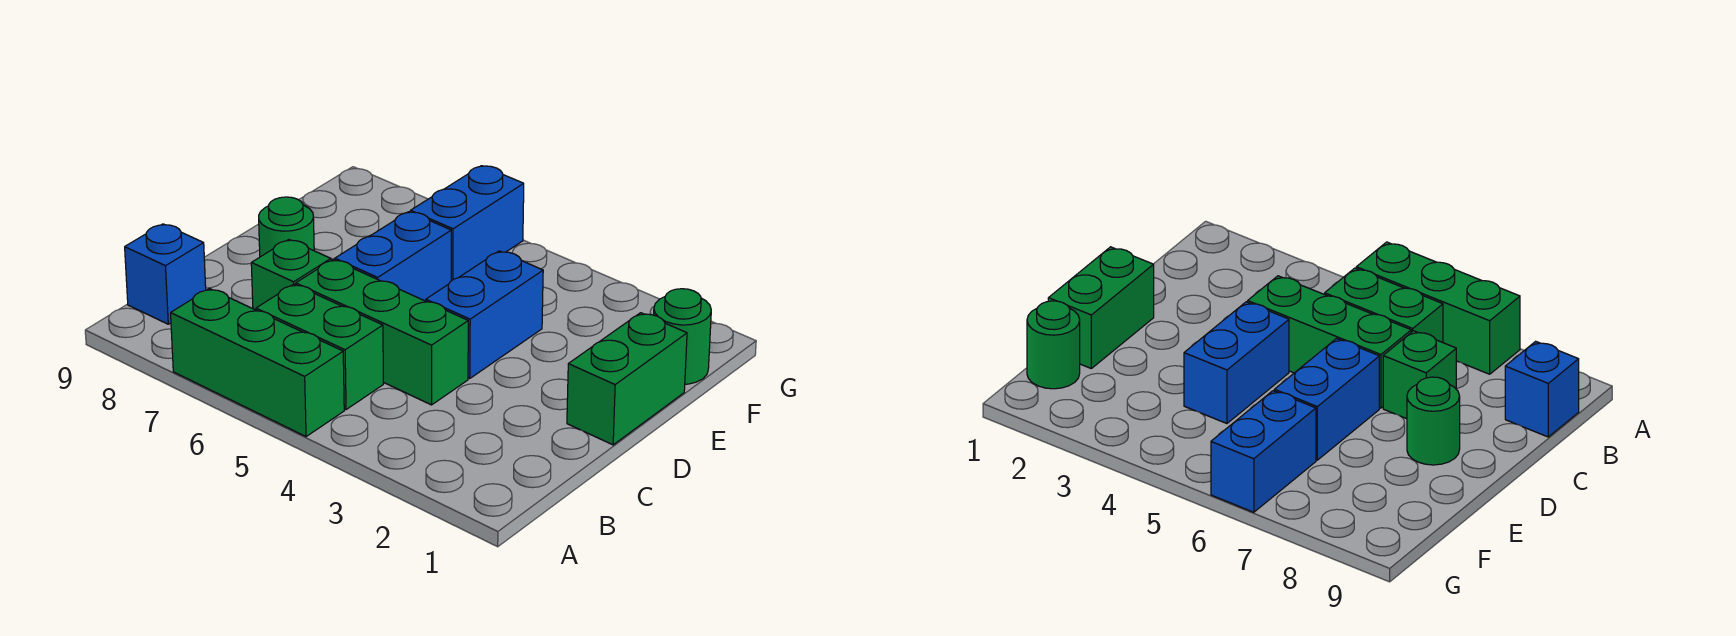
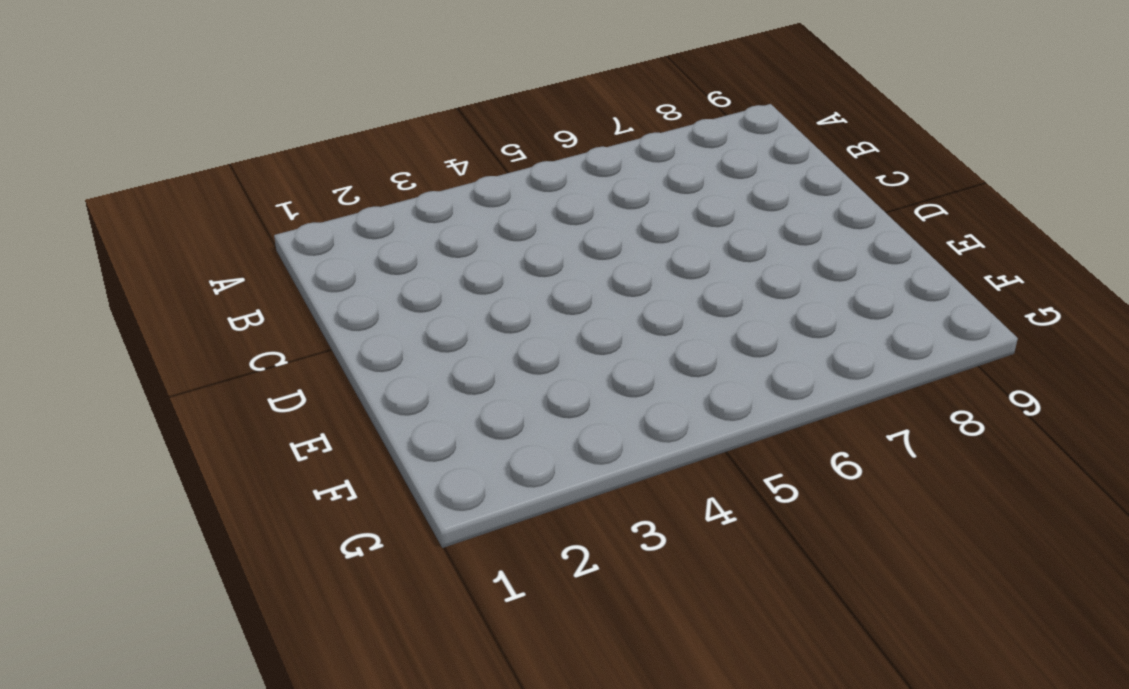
none -> green 1x3 brick [171,289,344,437]
none -> green 1x2 brick [256,284,383,410]

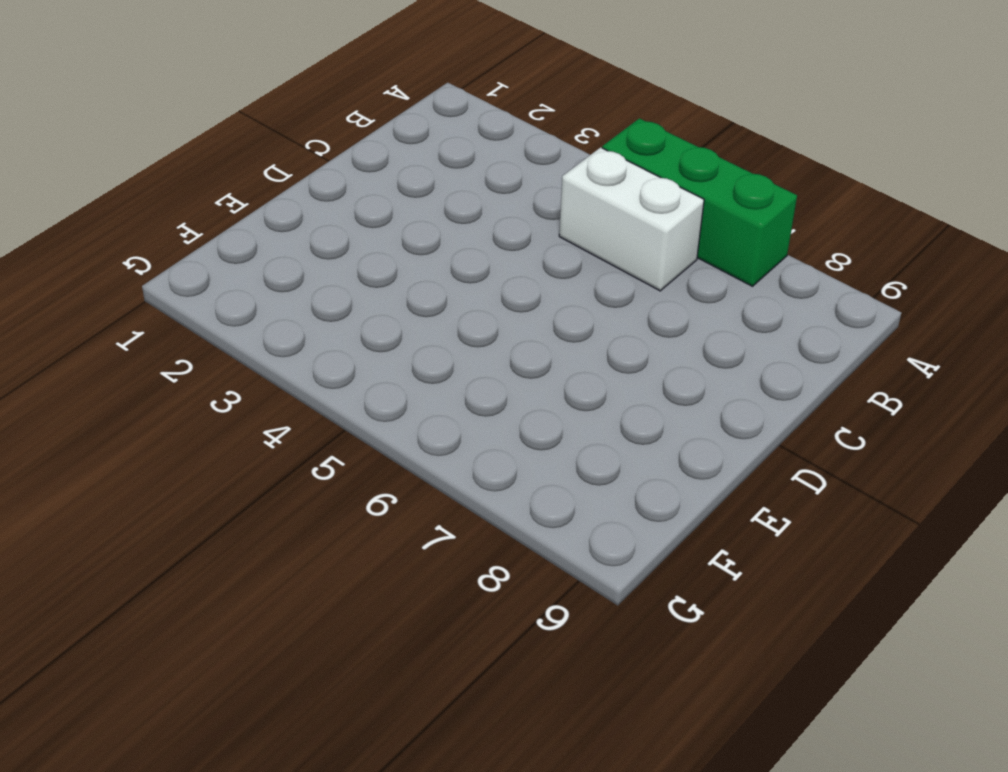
white 1x2 brick [559,147,704,291] -> green 1x2 brick [256,284,383,410]
none -> blue 1x1 brick [125,224,206,324]
none -> green 1x3 brick [296,260,468,405]

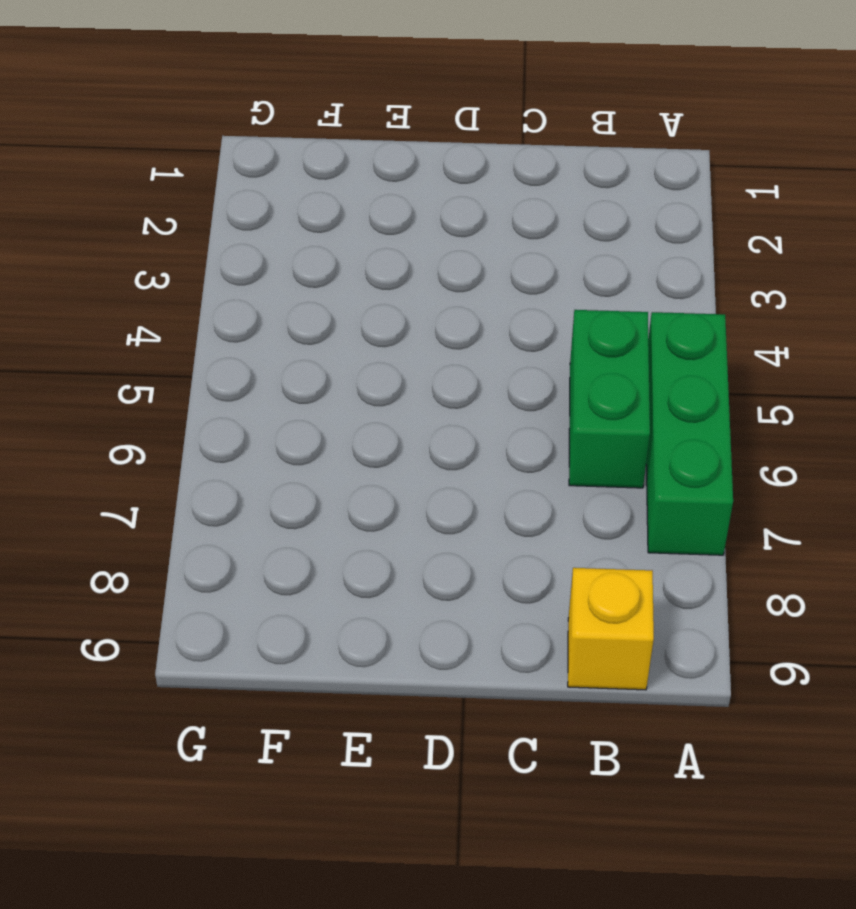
yellow 1x1 brick [568,568,654,690] -> blue 1x1 brick [125,224,206,324]
none -> green 1x3 brick [296,260,468,405]
none -> green 1x1 brick [251,239,331,310]

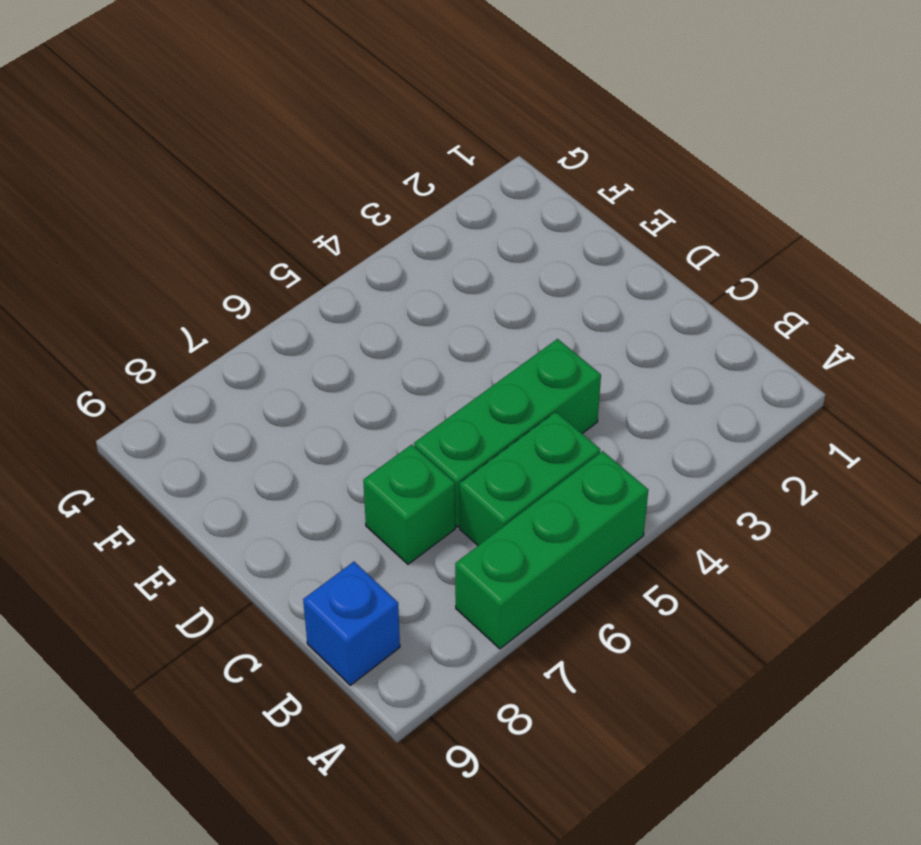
none -> green 1x2 brick [567,313,687,445]
none -> blue 1x2 brick [426,251,543,378]

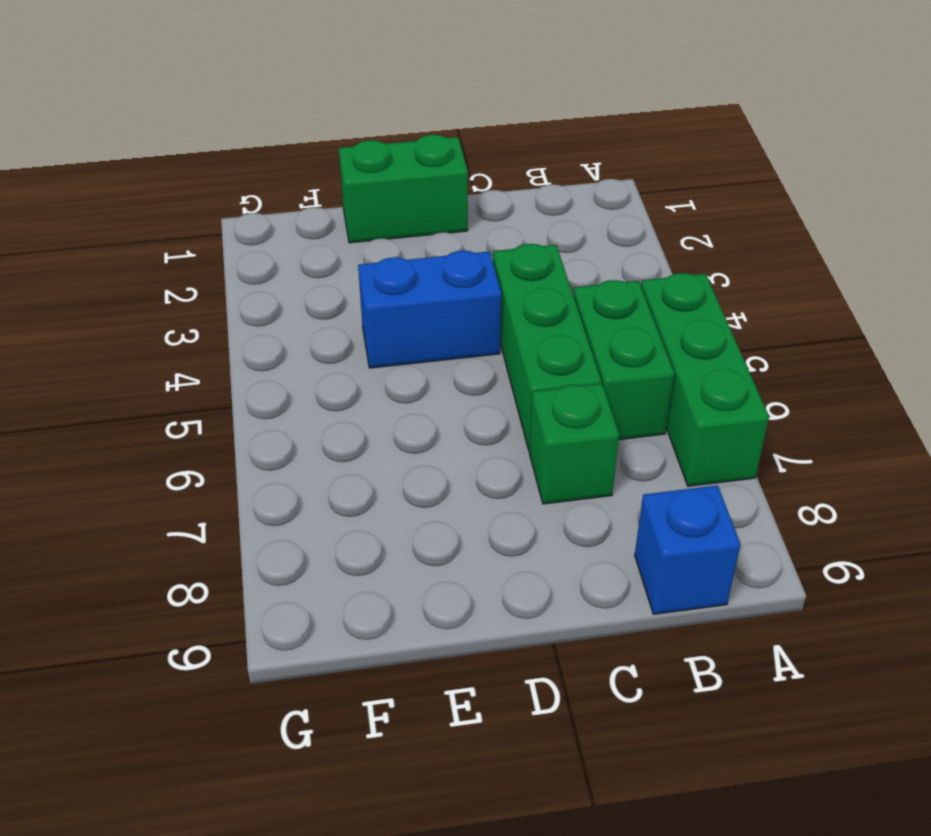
none -> blue 1x2 brick [335,212,451,301]
none -> green 1x1 round brick [259,197,314,257]

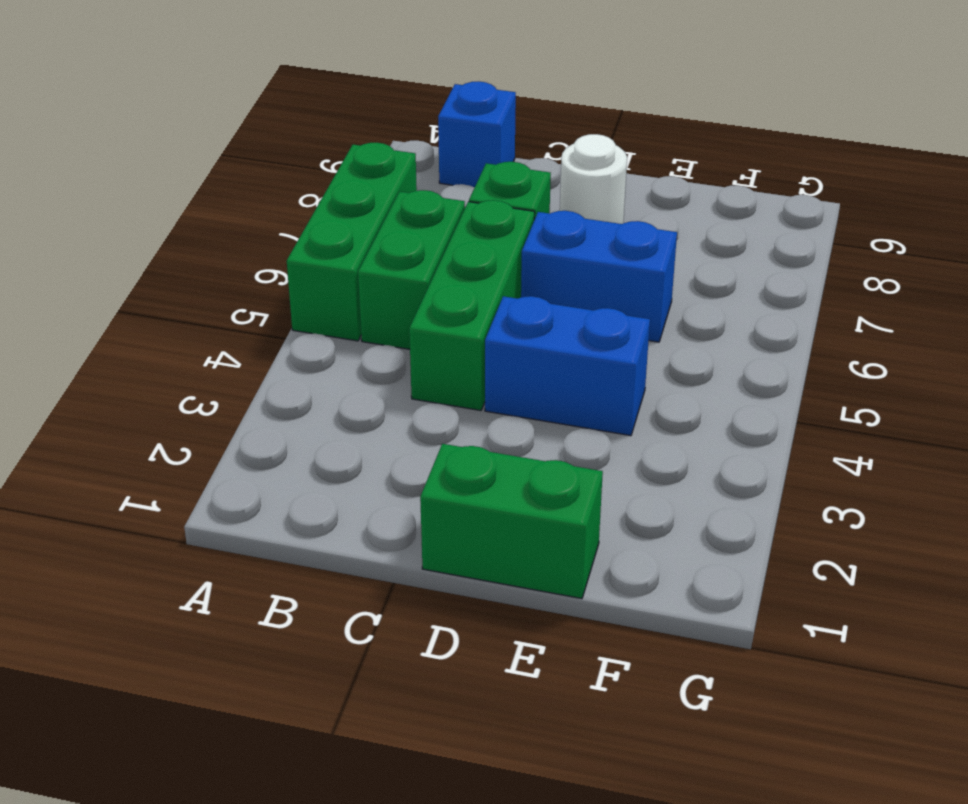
white 1x1 round brick [560,134,627,224] -> green 1x1 round brick [259,197,314,257]
none -> green 1x1 round brick [654,289,711,384]
none -> blue 1x2 brick [411,166,524,281]

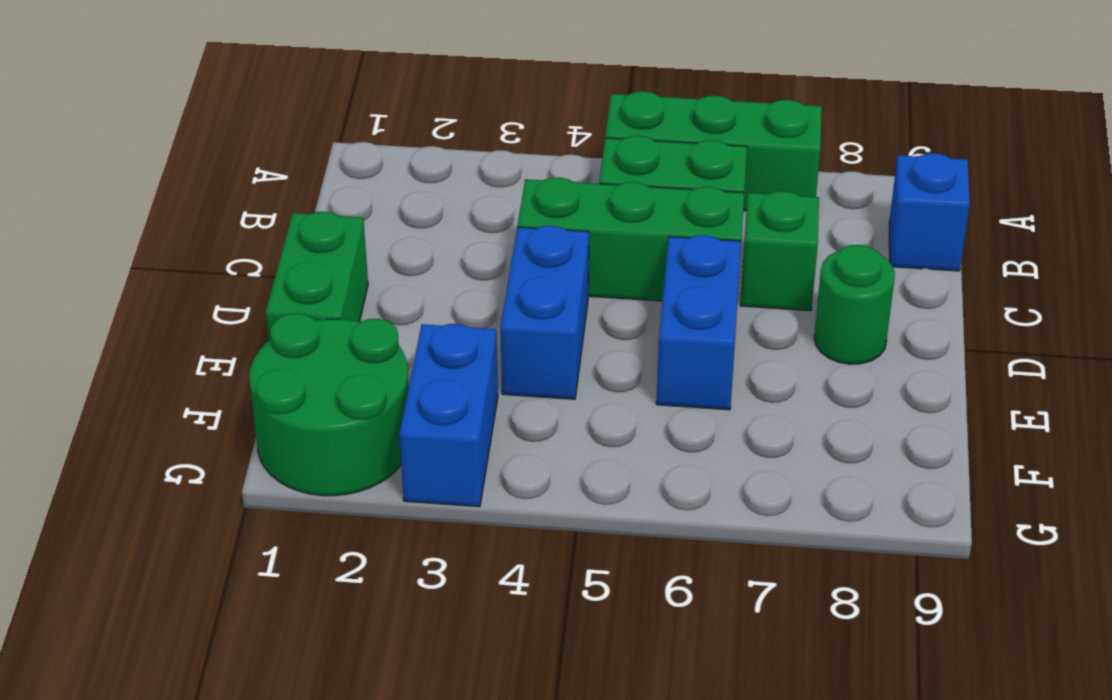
green 2x2 round brick [249,313,409,496] -> green 1x1 round brick [654,289,711,384]
blue 1x2 brick [399,324,498,507] -> blue 1x2 brick moved to [411,166,524,281]

